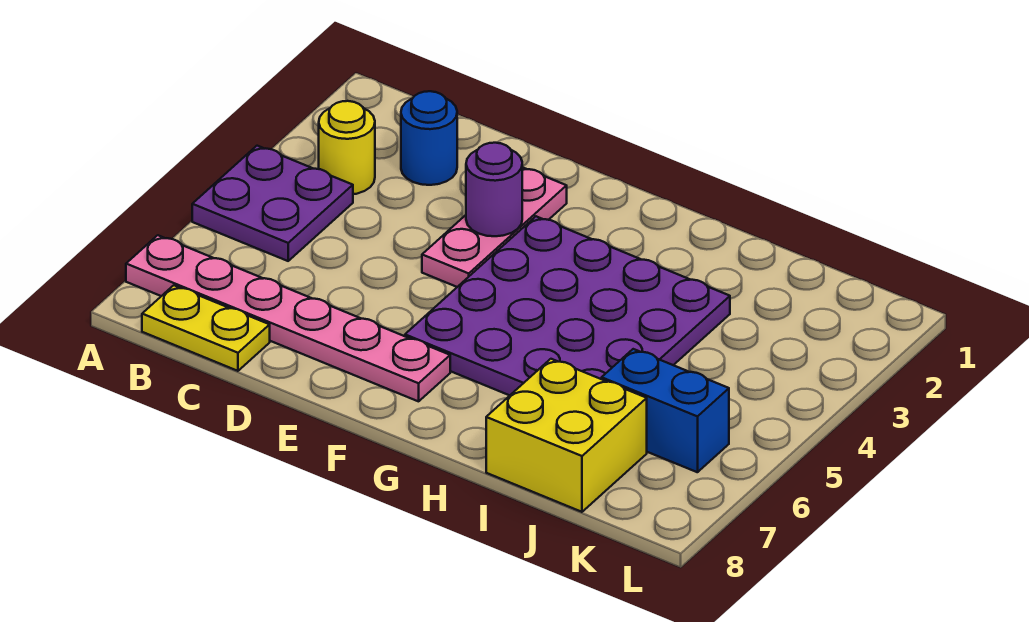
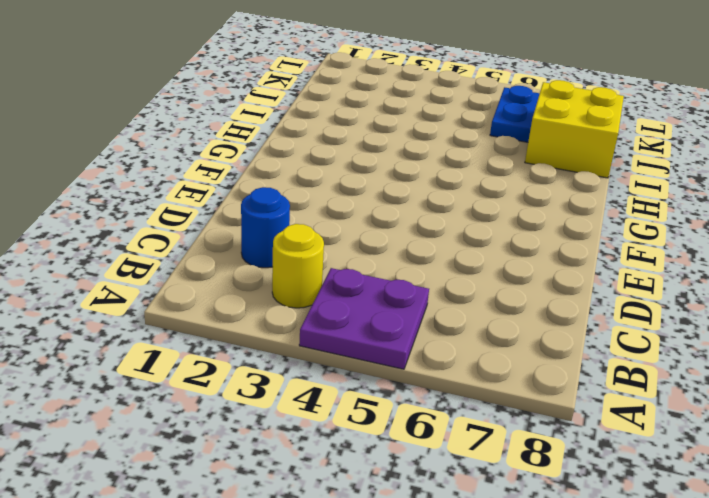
blue 1x2 plate [490,86,540,142] -> blue 1x2 brick [602,349,729,472]
none -> pink 1x6 plate [126,235,450,401]
none -> yellow 1x2 plate [142,285,270,371]

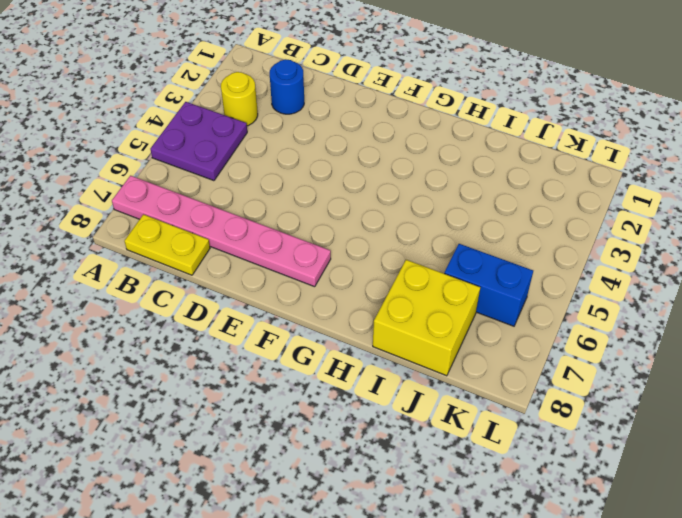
none -> pink 1x3 plate [422,167,567,287]
none -> purple 4x4 plate [405,216,730,395]

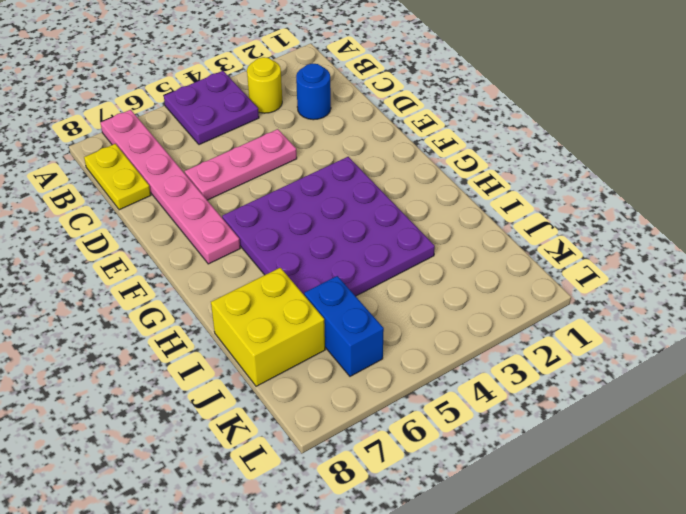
pink 1x3 plate [185,129,297,200] -> pink 1x3 plate moved to [422,167,567,287]
none -> purple 1x1 round brick [466,143,522,236]

